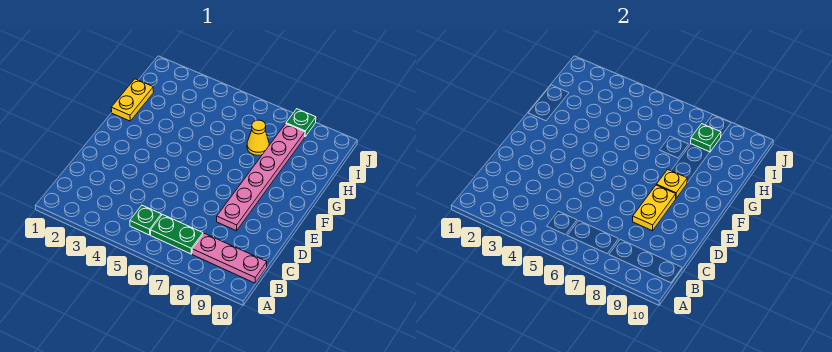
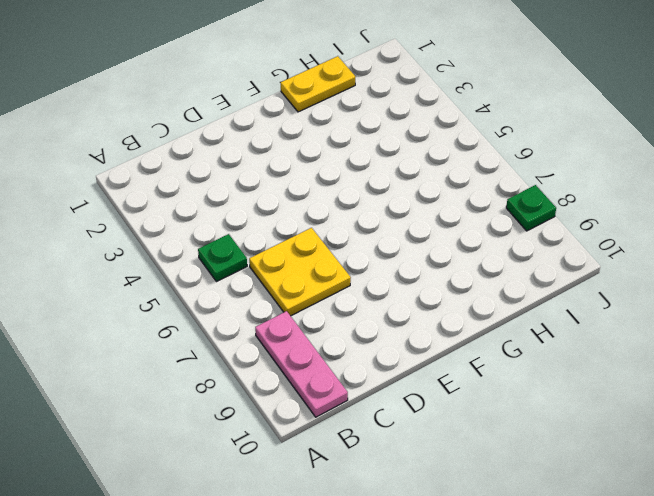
yellow 2x2 plate [249,228,351,316] -> none
none -> green 1x2 plate [151,215,203,254]
none -> pink 1x6 plate [217,124,305,231]

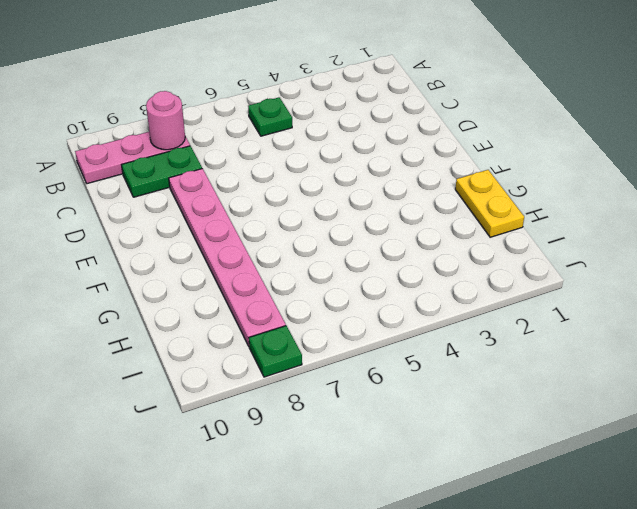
pink 1x1 round brick [146,91,185,150] -> none
green 1x2 plate [122,146,202,197] -> green 1x2 plate moved to [151,215,203,254]
none -> yellow 1x1 cone [247,120,269,155]
none -> yellow 1x2 plate [633,185,676,231]

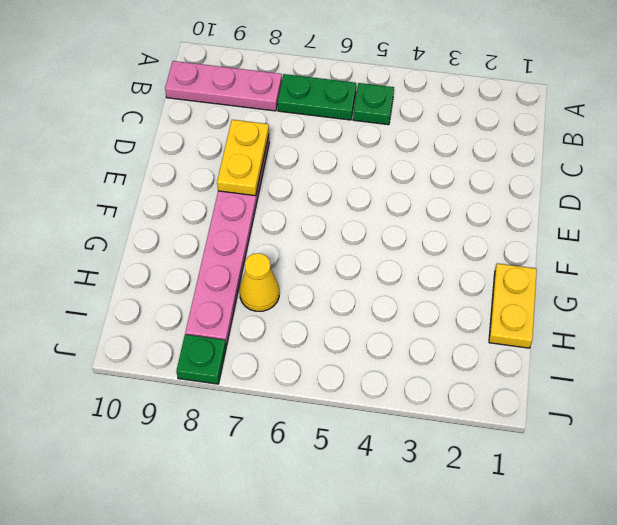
none -> yellow 1x1 plate [656,169,687,198]
none -> green 1x1 plate [691,124,721,152]

